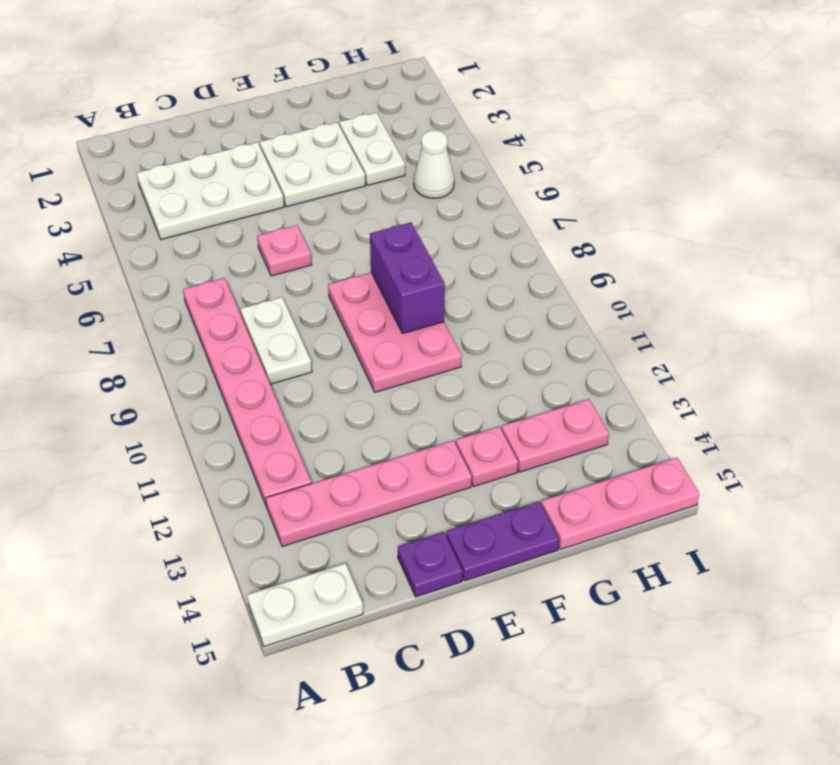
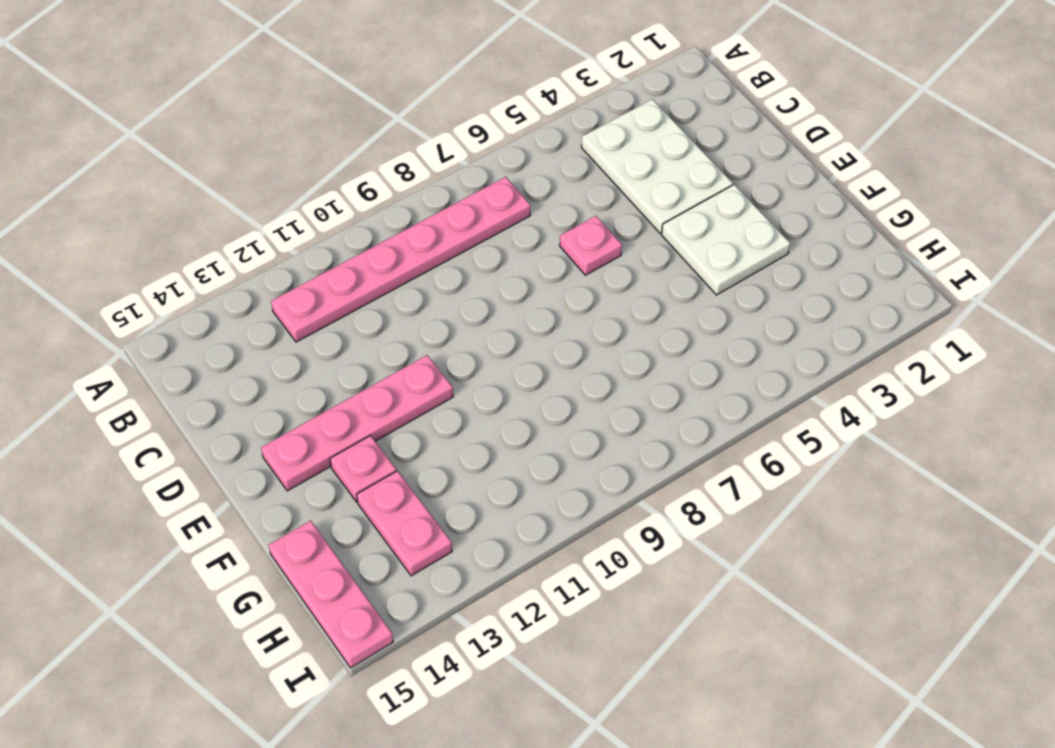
pink 1x4 plate [261,355,453,491] -> pink 1x4 plate turned to [266,440,472,547]
none -> white 1x2 plate [247,563,363,647]
none -> white 1x2 plate [240,297,312,384]
none -> purple 1x1 plate [398,532,463,597]

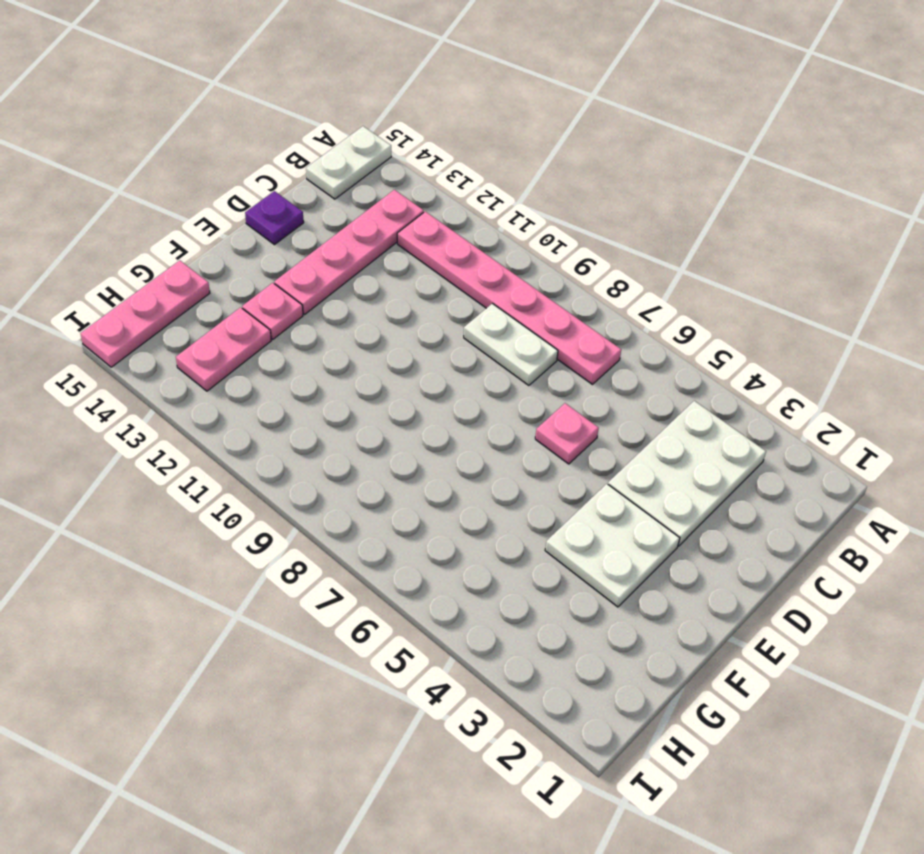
none -> pink 2x3 plate [328,273,462,392]
none -> purple 1x2 plate [446,502,559,581]
none -> white 1x2 plate [339,113,405,185]

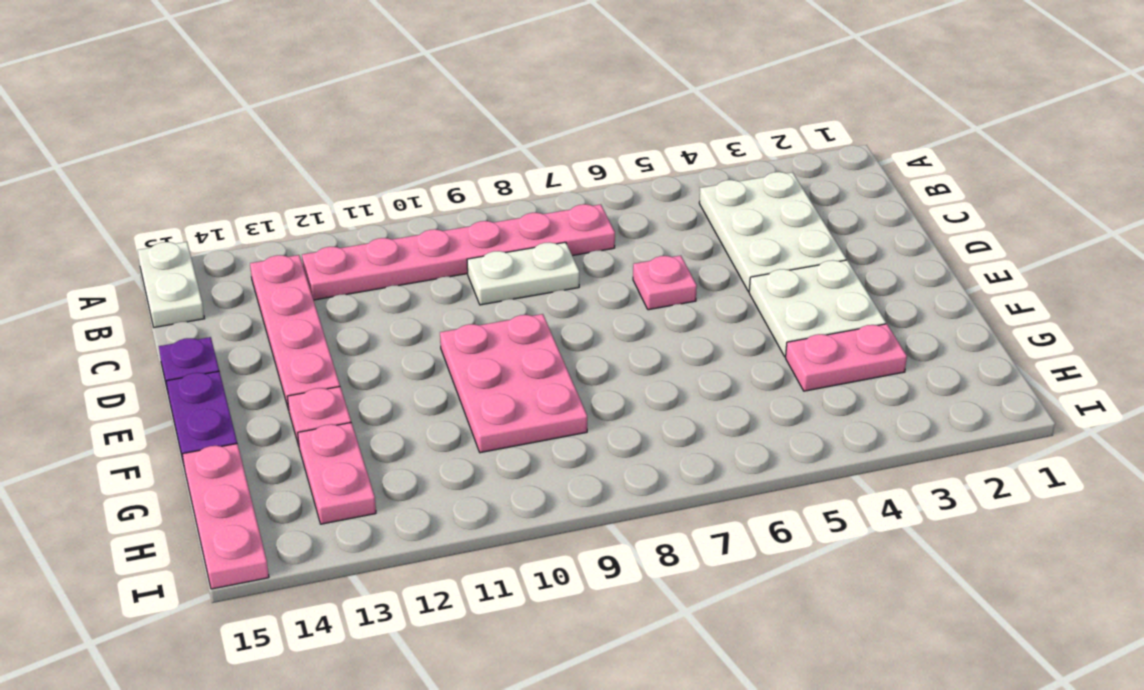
pink 2x3 plate [440,314,587,453] -> pink 2x3 plate turned to [328,273,462,392]
pink 1x2 plate [786,324,907,391] -> white 1x2 plate [339,113,405,185]
none -> white 1x1 cone [414,130,454,198]
none -> purple 1x2 brick [370,222,445,334]

